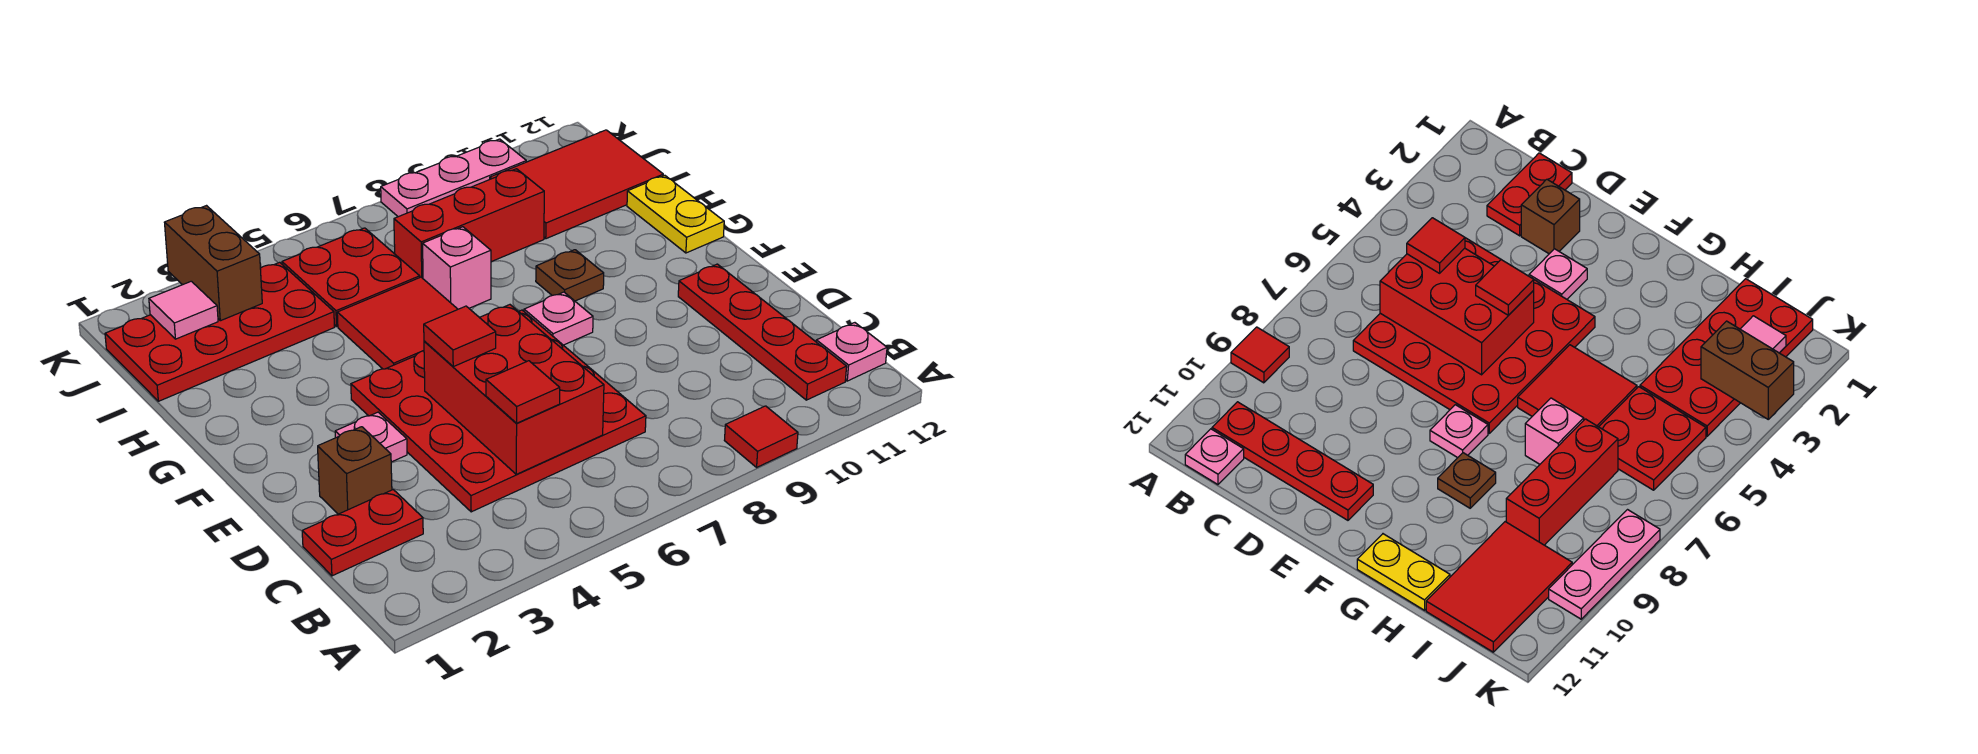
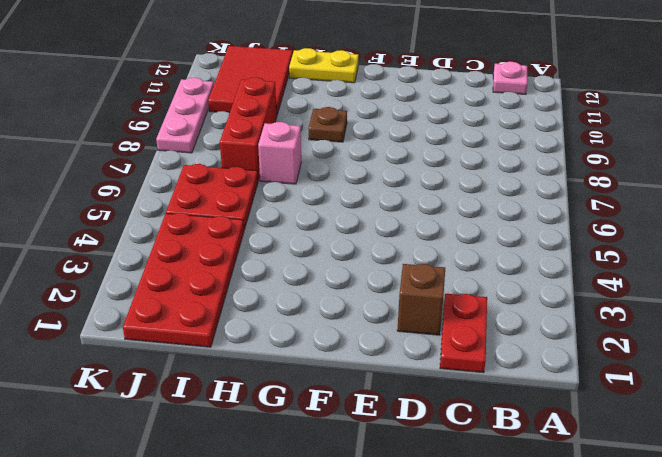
none -> red 1x1 tile [724,406,798,467]
none -> red 1x4 plate [678,264,847,400]
none -> red 4x4 plate [351,310,646,512]

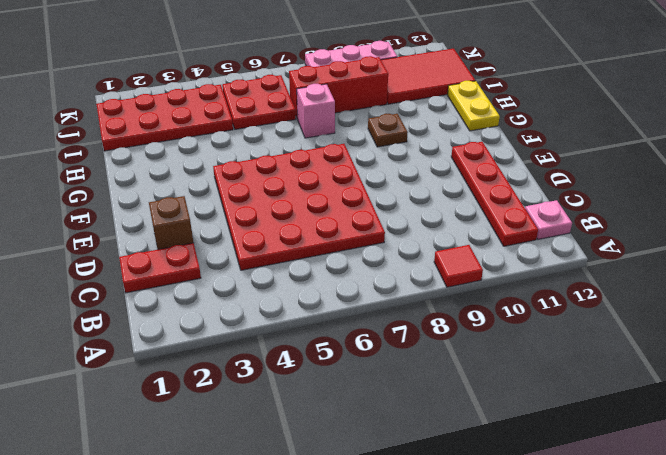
none -> pink 1x1 plate [335,412,407,462]
none -> pink 1x1 plate [524,292,593,345]
none -> red 2x2 tile [337,277,458,369]

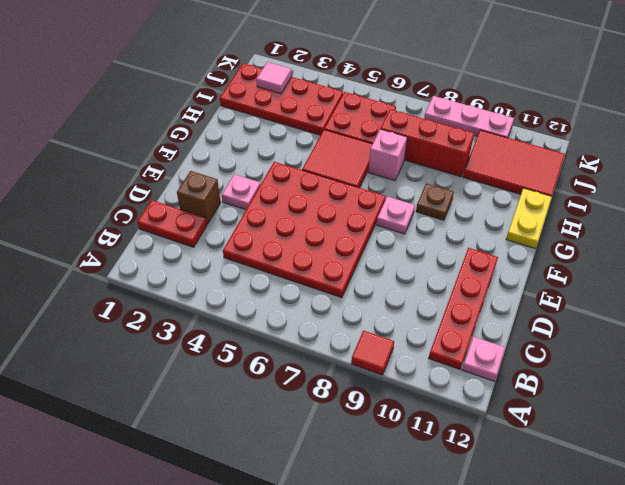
none -> red 2x3 brick [424,305,604,474]
none -> brown 1x2 brick [164,206,262,321]
none -> red 1x1 tile [486,361,560,423]

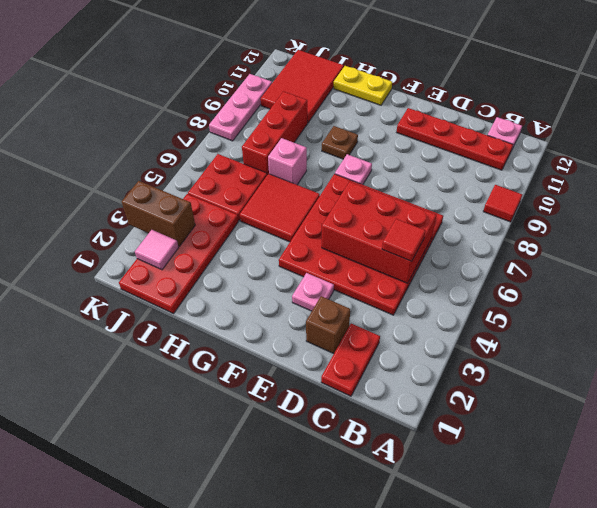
none -> red 1x1 tile [424,306,496,367]

